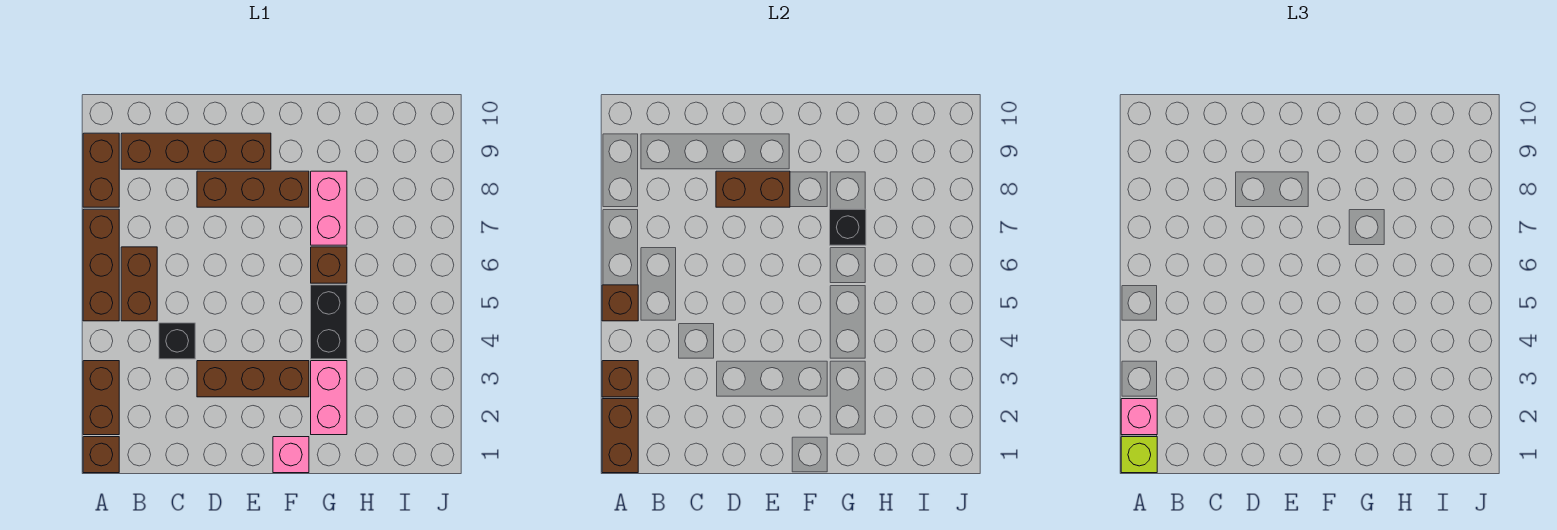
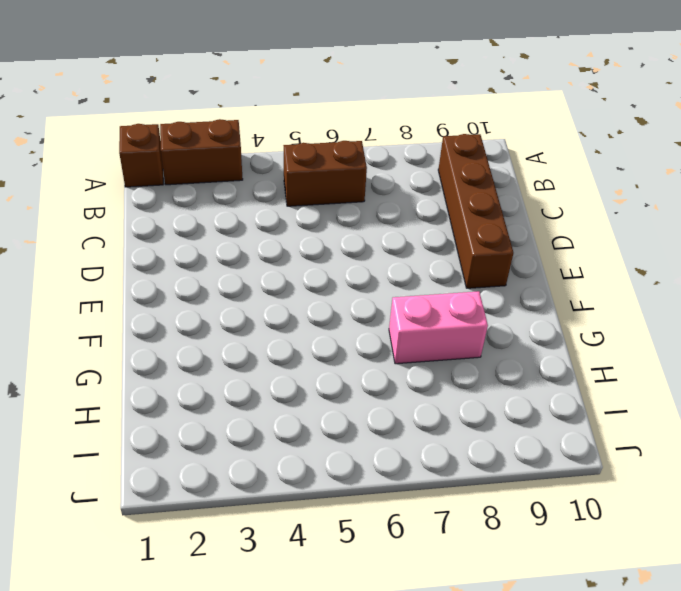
none -> brown 1x3 brick [83,209,119,321]
none -> brown 1x2 brick [83,133,119,207]
none -> black 1x1 brick [159,323,195,359]

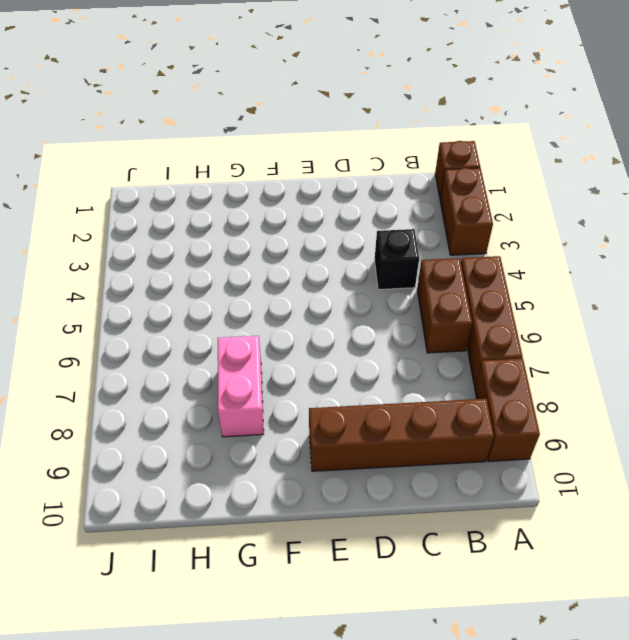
none -> brown 1x3 brick [197,361,309,397]
none -> brown 1x3 brick [197,171,309,207]
none -> pink 1x1 brick [273,437,309,473]

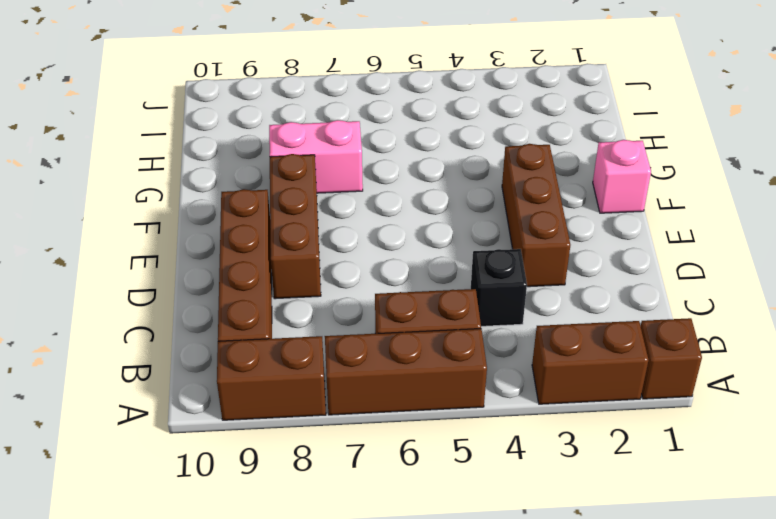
none -> pink 1x2 brick [311,361,347,435]
none -> black 1x2 brick [311,285,347,359]
none -> brown 1x1 brick [311,247,347,283]

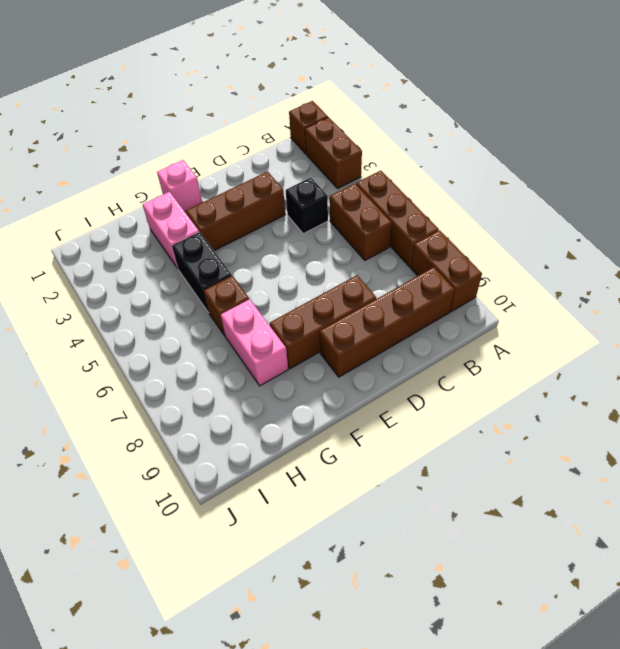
none -> brown 1x2 brick [602,399,638,473]
none -> brown 1x1 brick [602,361,638,397]
none -> brown 1x1 brick [602,285,638,321]

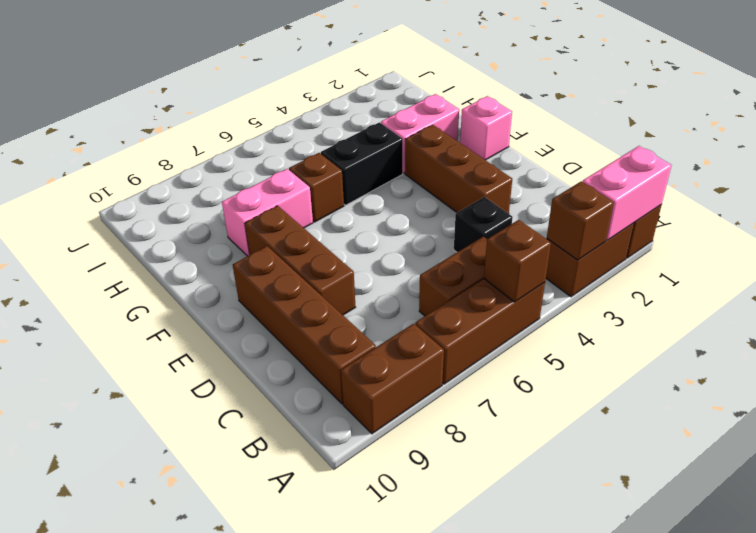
pink 1x2 brick [583,146,672,240] -> brown 1x2 brick [602,399,638,473]
none -> brown 1x2 brick [716,171,790,207]
none -> black 1x1 brick [830,209,866,245]
none -> lime 1x1 brick [1121,437,1157,473]

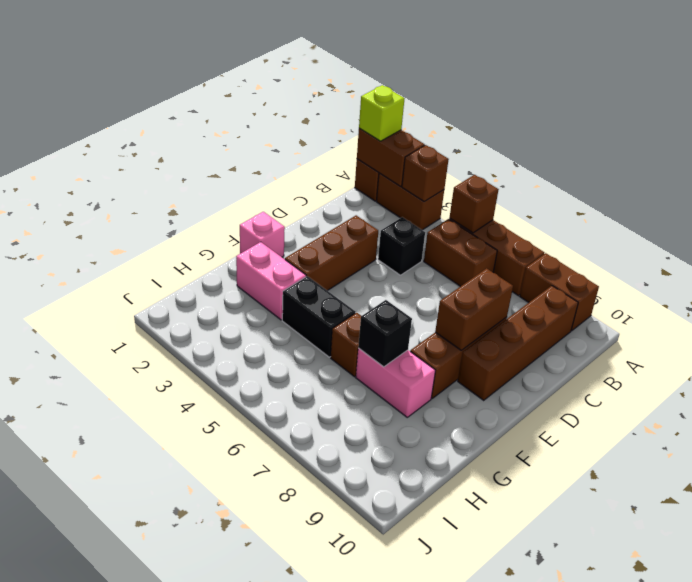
none -> pink 1x1 brick [1121,399,1157,435]

